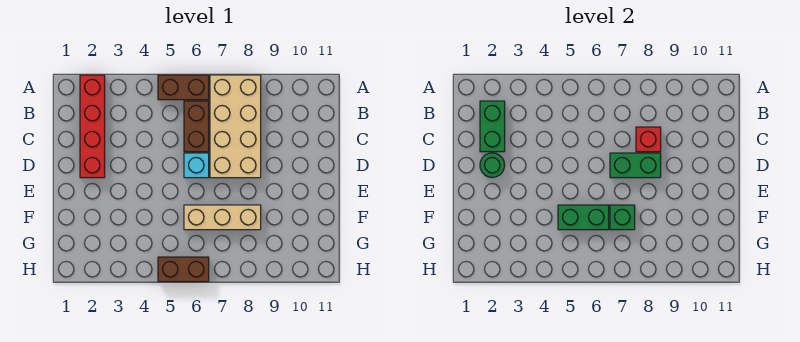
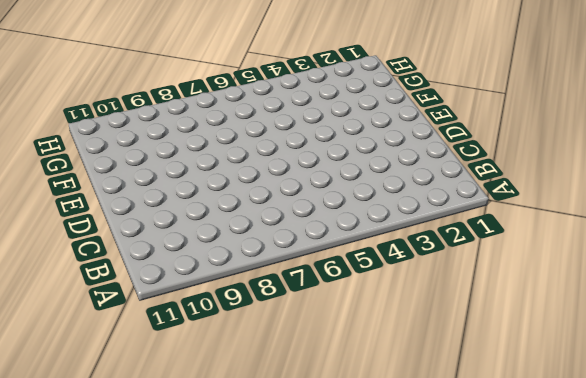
none -> red 1x4 brick [80,75,105,178]
none -> brown 1x2 brick [158,75,209,100]
none -> tan 2x4 brick [210,75,261,178]

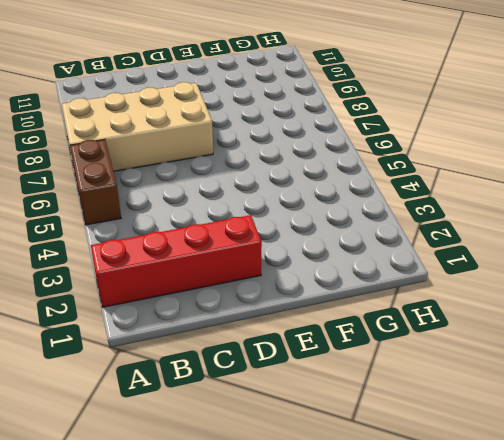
none -> brown 1x2 brick [184,101,209,152]
none -> cyan 1x1 brick [184,153,209,178]
none -> tan 1x3 brick [184,205,261,230]

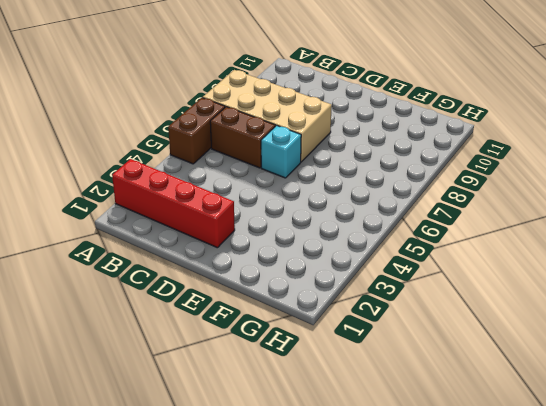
none -> tan 1x3 brick [184,205,261,230]
none -> brown 1x2 brick [158,257,209,282]
none -> green 1x2 brick [480,101,505,152]

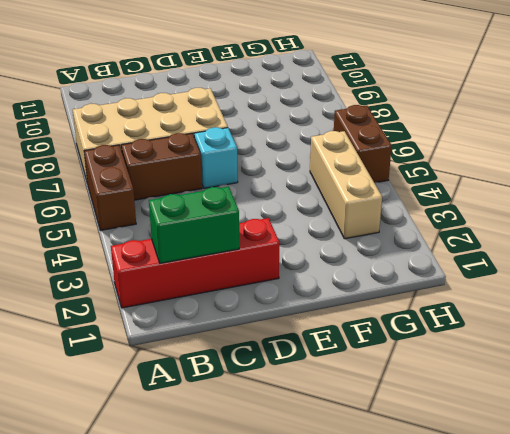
tan 1x3 brick [310,131,382,239] -> tan 1x3 brick moved to [184,205,261,230]
none -> red 1x1 brick [636,127,661,152]
none -> green 1x1 round brick [480,153,505,178]
none -> green 1x2 brick [610,153,661,178]

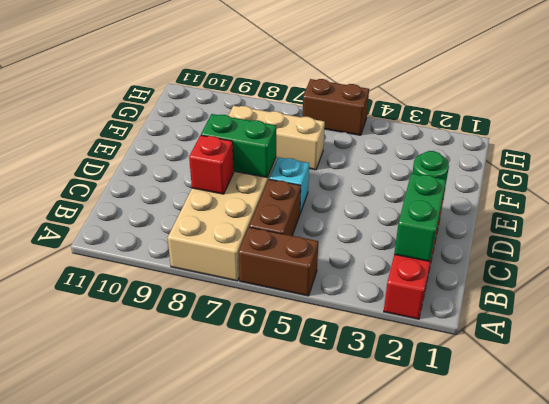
none -> green 1x2 brick [558,205,609,230]
none -> green 1x1 brick [610,205,635,230]

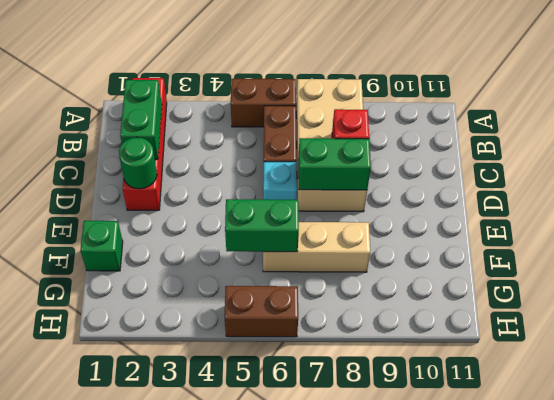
green 1x1 brick [80,221,123,271] -> green 1x1 brick moved to [610,205,635,230]

